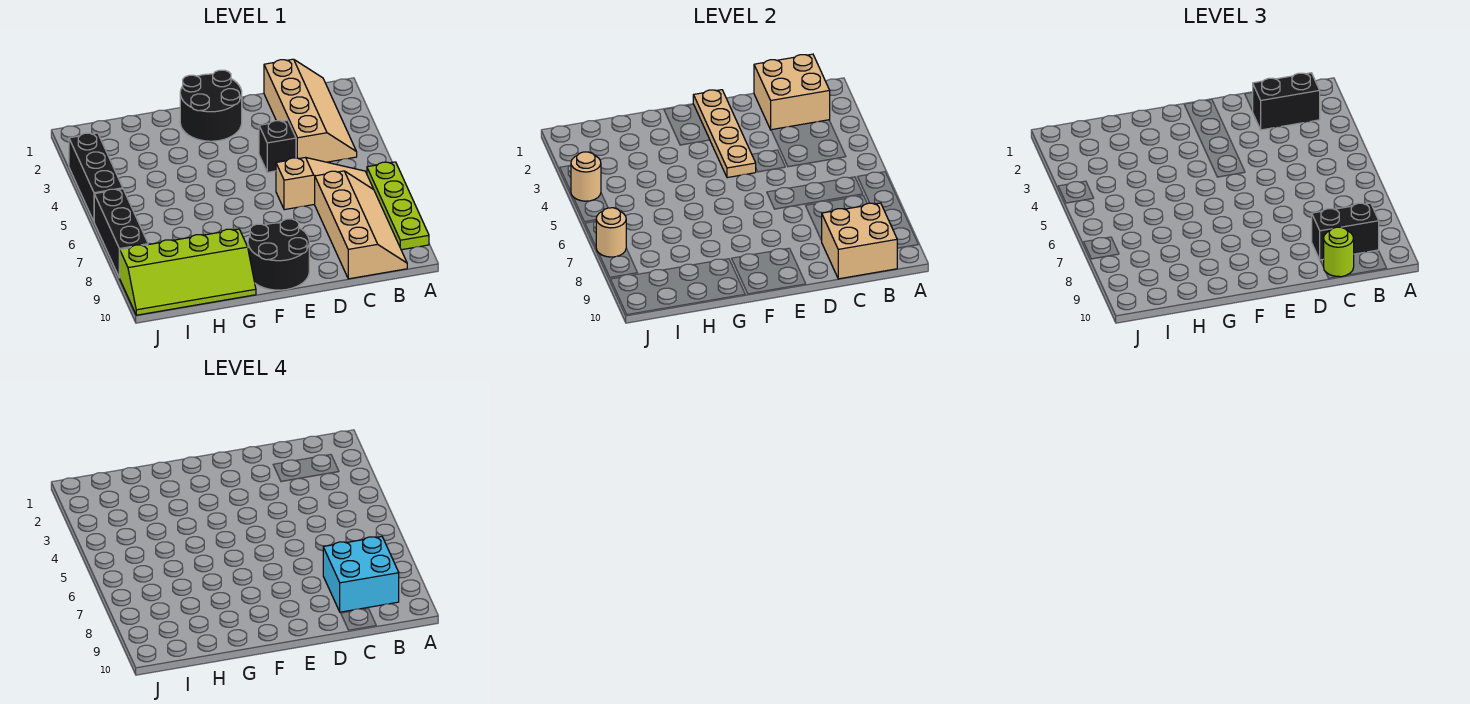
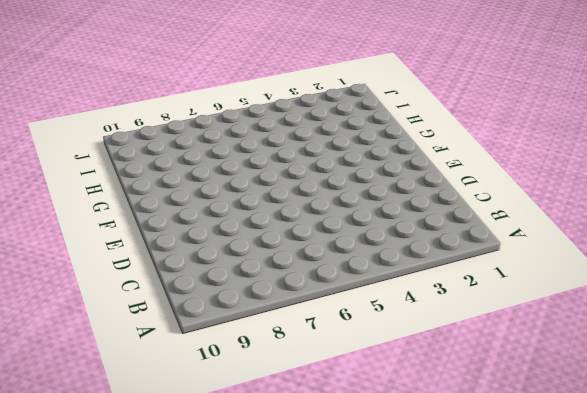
none -> lime 1x4 plate [367,162,429,250]
none -> tan 2x4 slope [264,59,357,162]
none -> tan 1x3 slope [276,158,373,210]

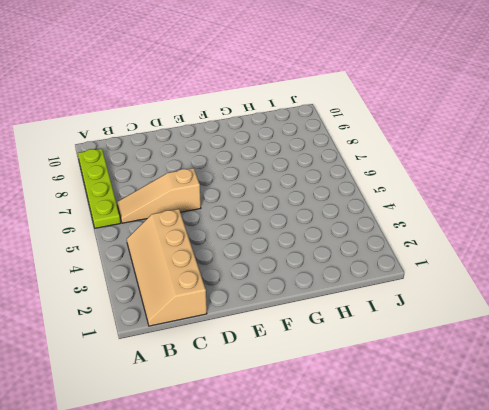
none -> tan 2x4 slope [315,171,407,279]
none -> black 1x1 brick [259,120,296,172]
none -> black 2x2 round brick [180,70,242,141]

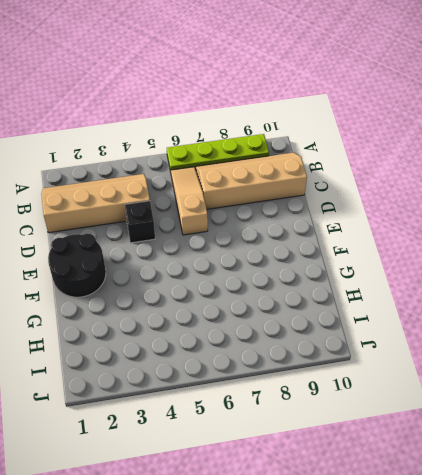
none -> black 2x2 round brick [248,219,309,290]
none -> lime 2x4 slope [120,229,256,315]
none -> black 1x3 brick [69,133,123,221]

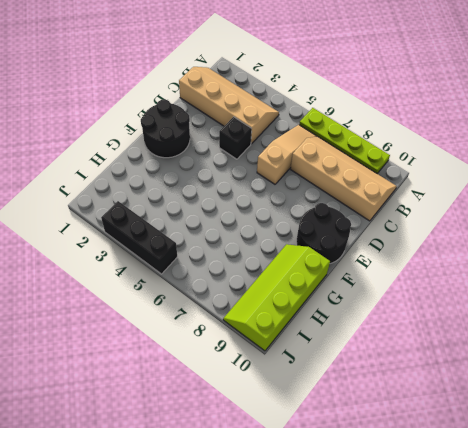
lime 2x4 slope [223,244,330,351] -> lime 2x4 slope turned to [120,229,256,315]
none -> black 1x3 brick [94,189,148,278]
none -> tan 2x2 brick [754,54,830,130]
none -> tan 2x2 brick [821,203,897,279]

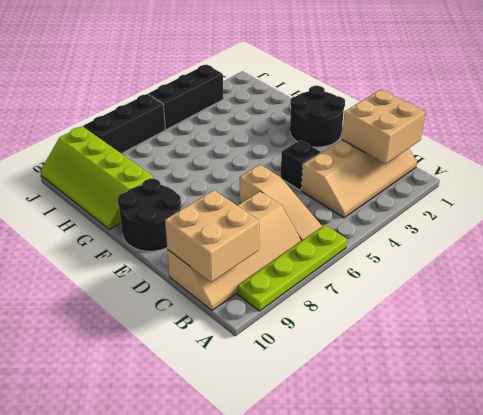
none -> tan 1x4 plate [693,90,756,178]
none -> tan 1x1 round brick [571,152,601,201]
none -> tan 1x1 round brick [596,208,626,257]

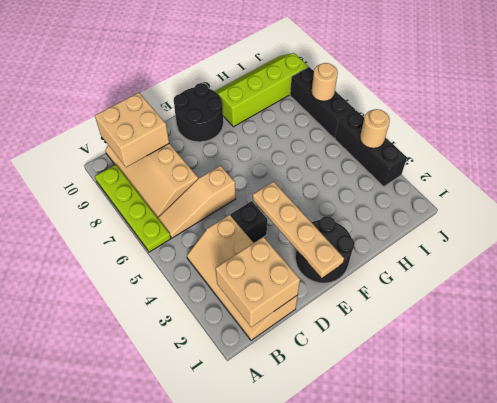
none -> black 1x2 brick [1253,73,1320,130]
none -> black 1x2 brick [1312,203,1379,260]
none -> lime 1x1 round brick [1324,227,1354,277]

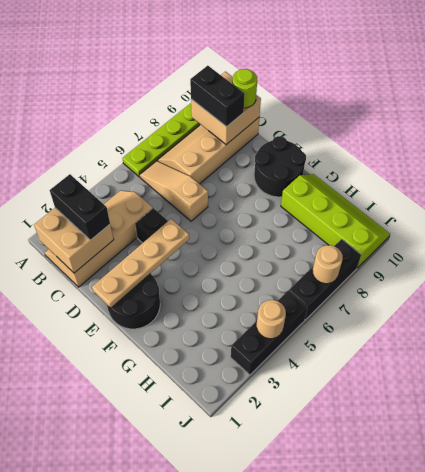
none -> cyan 2x2 brick [323,537,399,612]

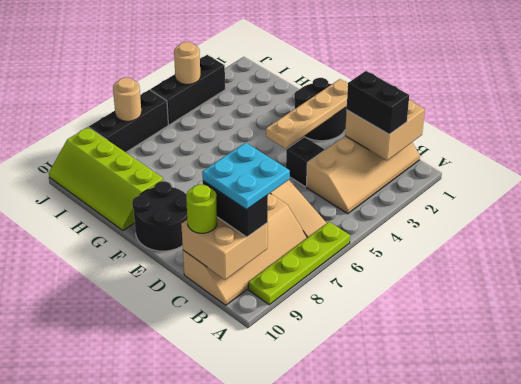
cyan 2x2 plate [202,143,290,210] -> cyan 2x2 brick [323,537,399,612]

